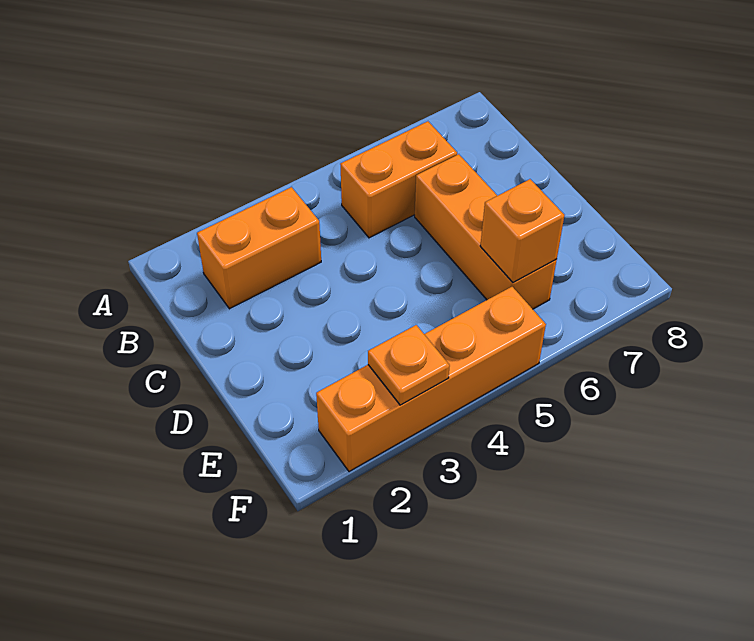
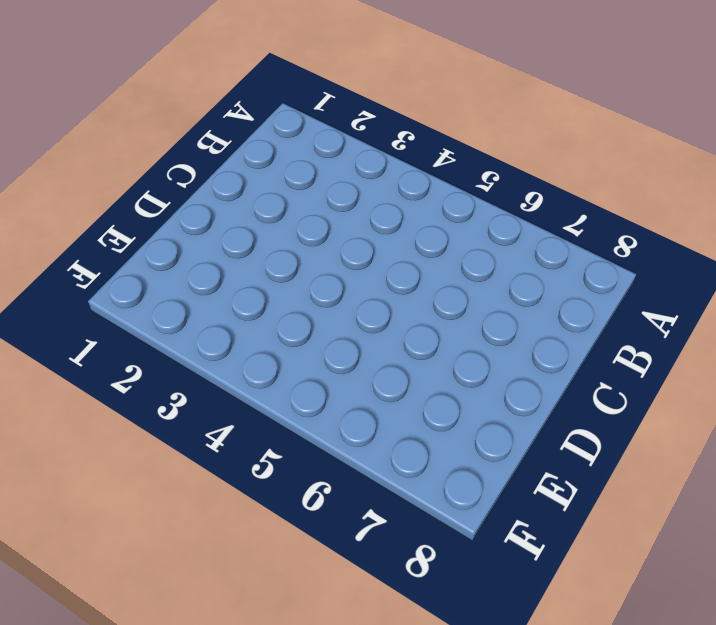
none -> orange 1x2 brick [197,187,321,309]
none -> orange 1x2 brick [340,121,457,238]

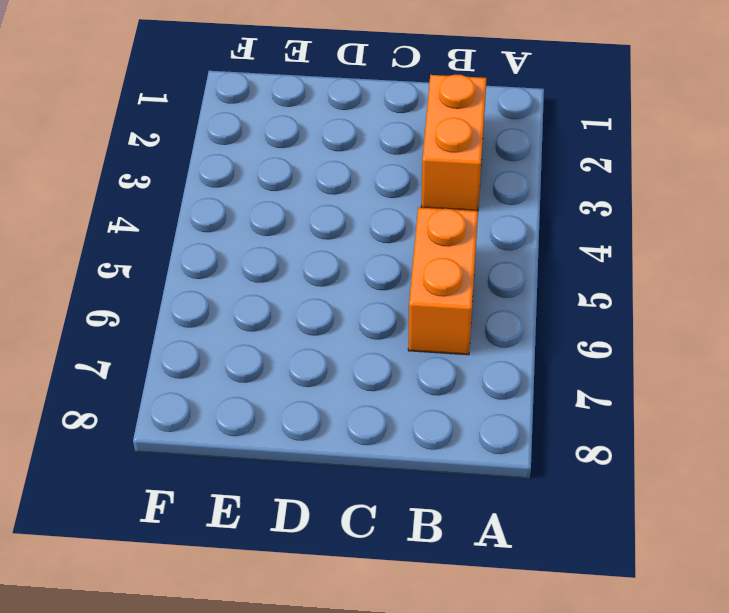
none -> orange 1x3 brick [415,154,557,309]
none -> orange 1x4 brick [316,287,546,472]

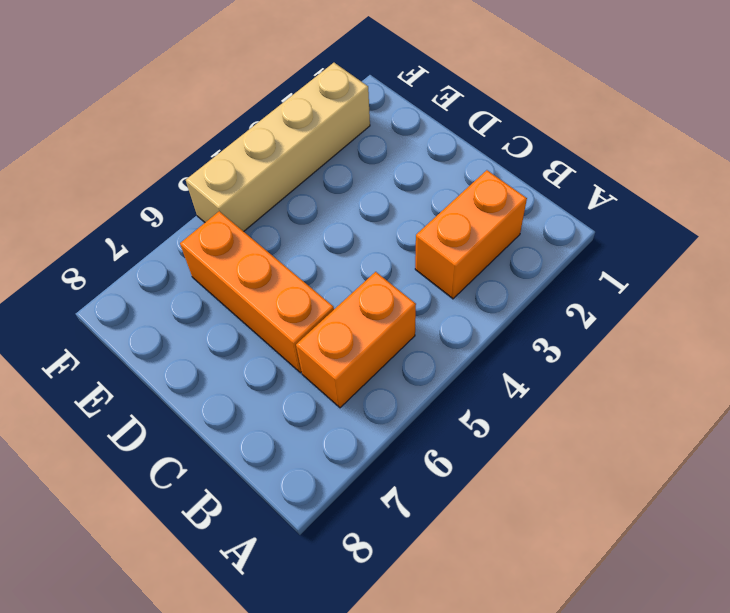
tan 1x4 brick [186,63,370,231] -> orange 1x4 brick [316,287,546,472]
none -> orange 1x1 brick [480,179,564,283]
none -> orange 1x1 plate [368,325,450,405]

